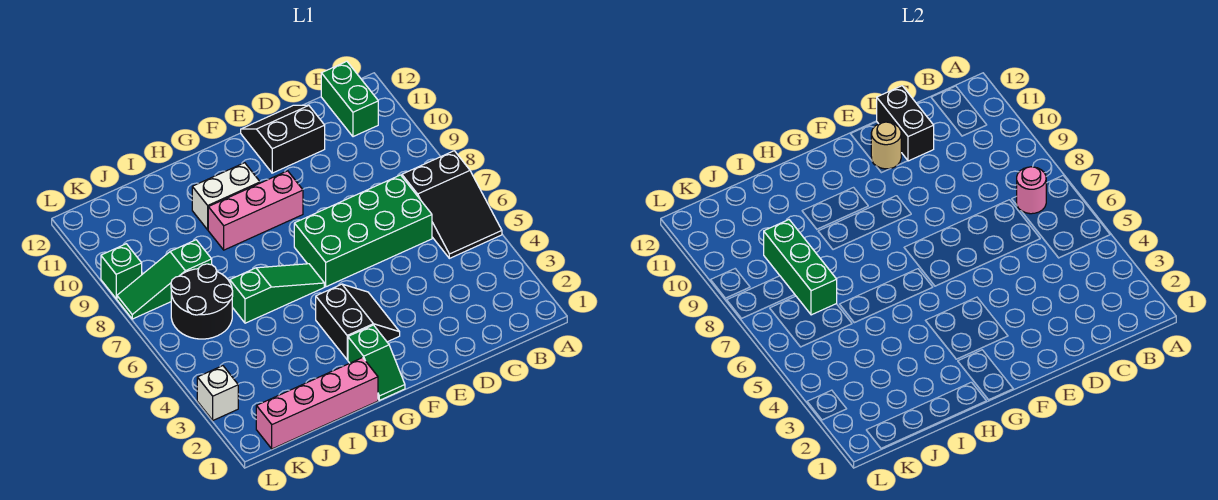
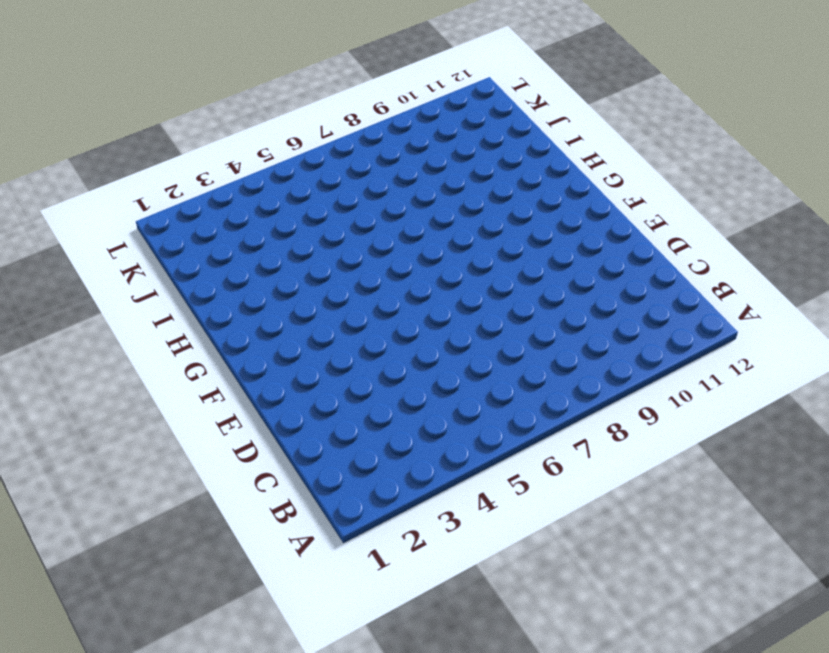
none -> black 2x3 slope [402,151,502,258]
none -> green 1x2 brick [321,61,378,137]
none -> green 2x4 brick [294,175,432,287]

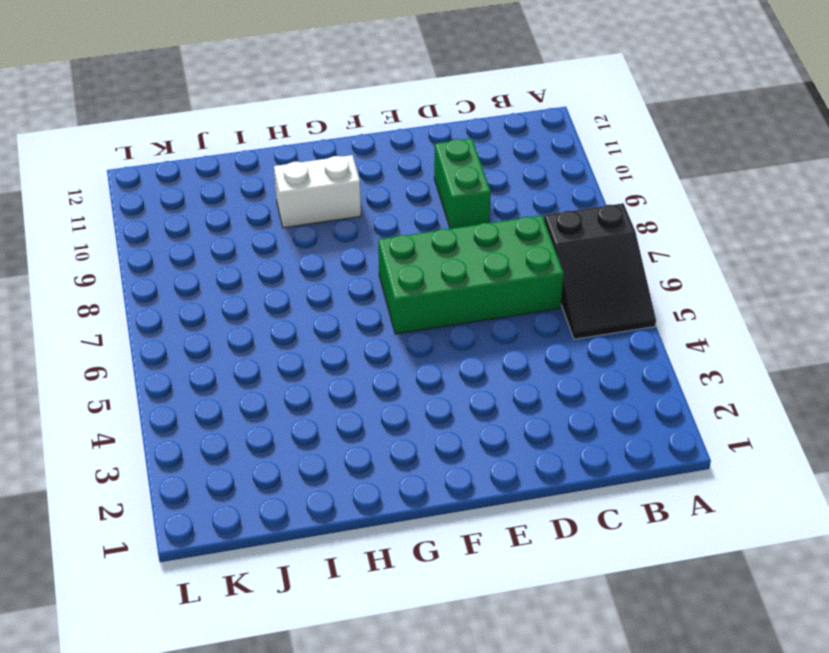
green 1x2 brick [434,138,491,229] -> green 1x2 brick moved to [321,61,378,137]
none -> black 2x2 slope [241,105,325,173]
none -> black 2x2 slope [316,284,400,360]
none -> pink 1x3 brick [208,171,303,250]

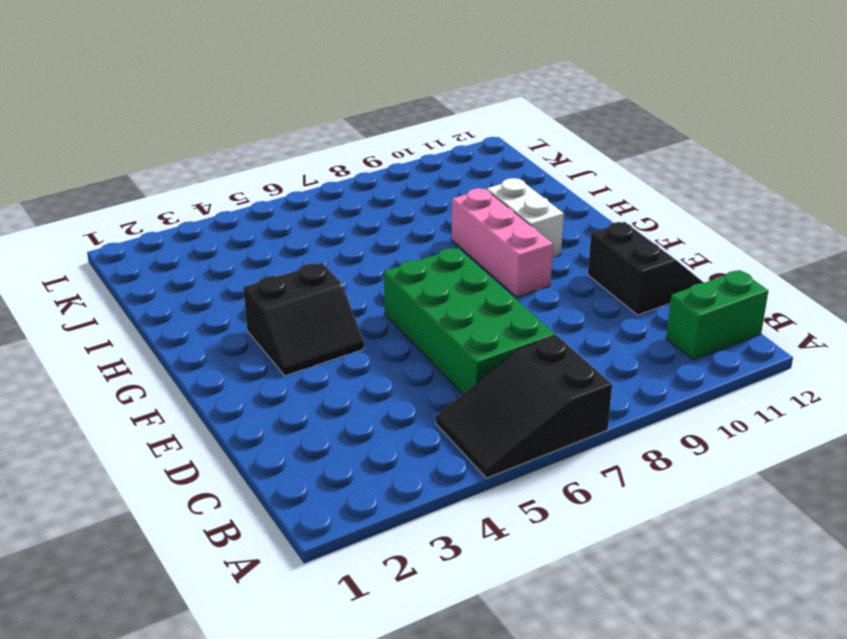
none -> green 1x2 slope [348,325,405,400]
none -> green 1x3 slope [230,264,324,323]
none -> pink 1x4 brick [256,358,378,449]

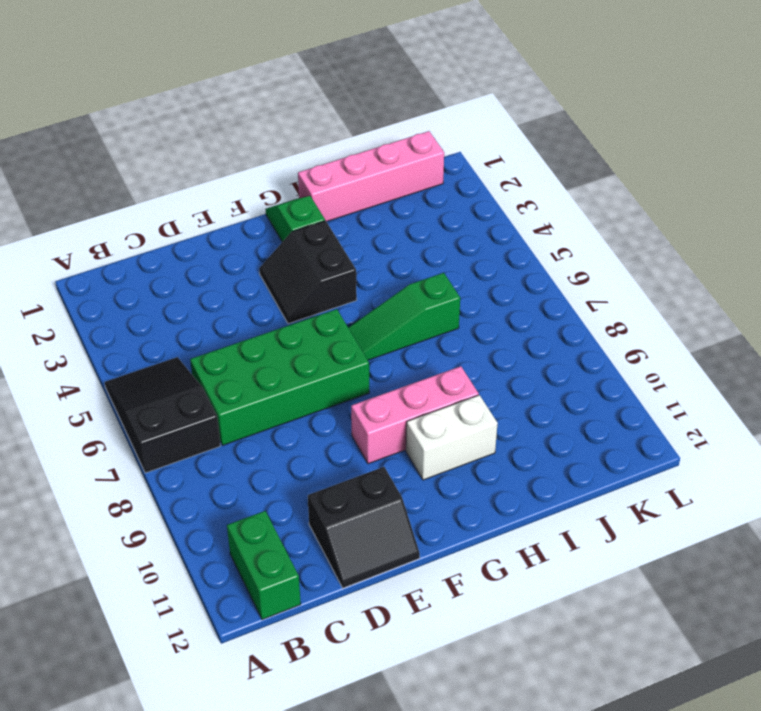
none -> black 2x2 round brick [171,264,233,339]
none -> green 1x3 slope [117,240,212,319]
none -> white 1x1 brick [197,366,238,420]

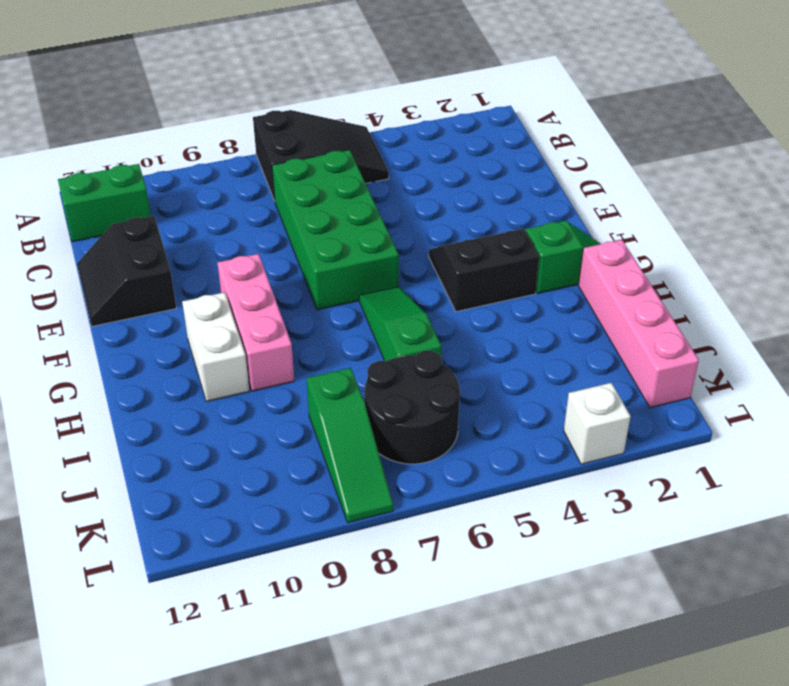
none -> green 1x1 brick [101,244,142,299]
none -> pink 1x1 round brick [1017,167,1046,214]
none -> black 1x2 brick [877,86,934,161]

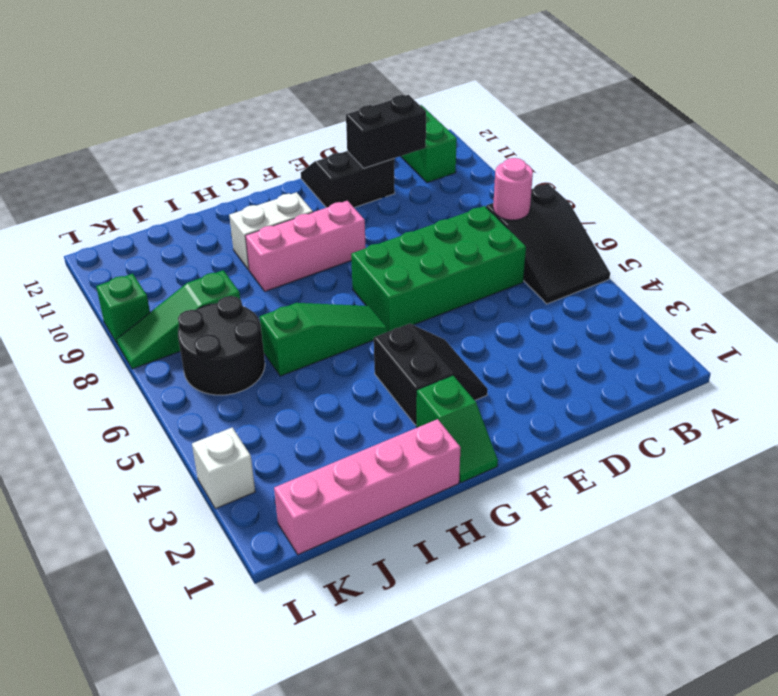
black 1x2 brick [346,95,426,168] -> black 1x2 brick turned to [877,86,934,161]
none -> tan 1x1 round brick [871,122,901,169]
none -> green 1x3 brick [764,220,837,315]

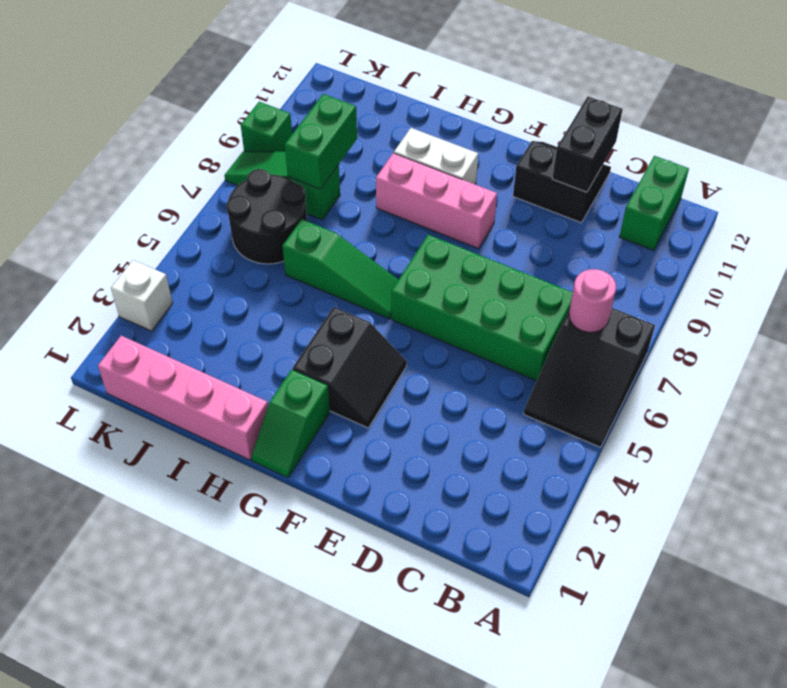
green 1x2 brick [285,94,357,189] -> green 1x3 brick [764,220,837,315]
none -> tan 1x1 round brick [871,122,901,169]

